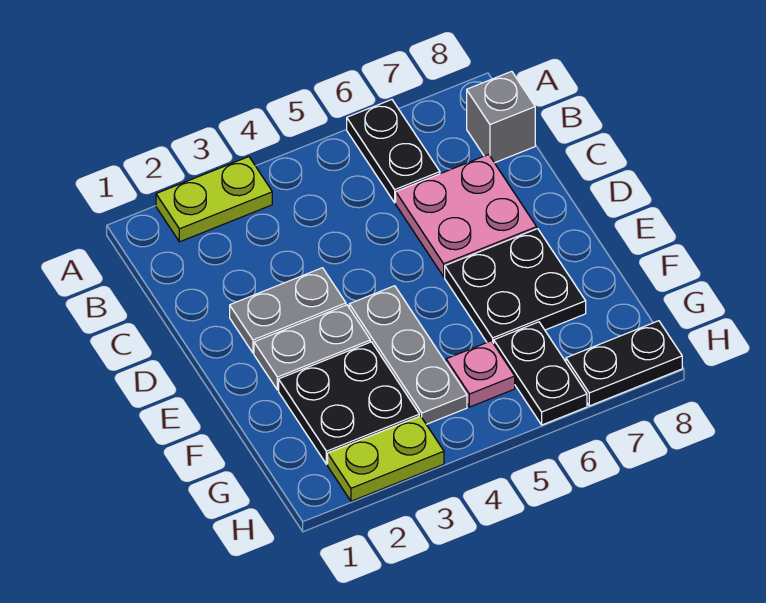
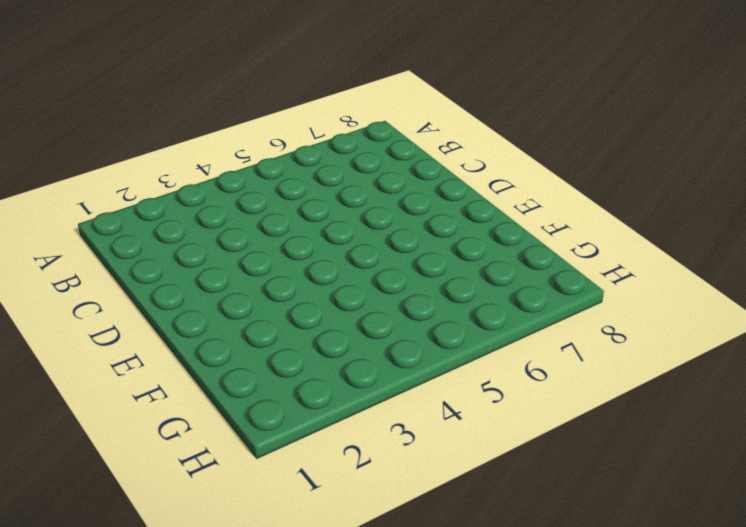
none -> lime 1x2 plate [156,157,272,242]
none -> black 1x2 plate [347,100,440,202]
none -> grey 1x1 brick [467,71,535,163]

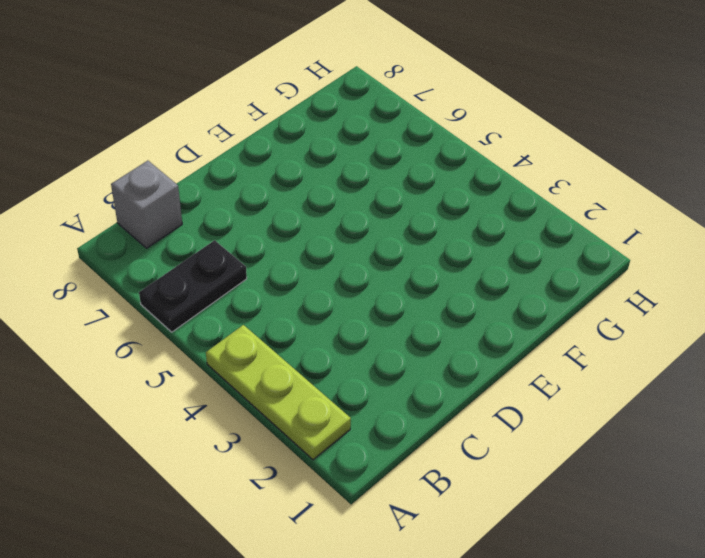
lime 1x3 plate [206,325,351,460] -> lime 1x2 plate [156,157,272,242]
none -> pink 2x2 plate [396,154,537,277]
none -> grey 1x2 plate [230,268,346,353]
none -> grey 1x2 plate [254,305,370,390]

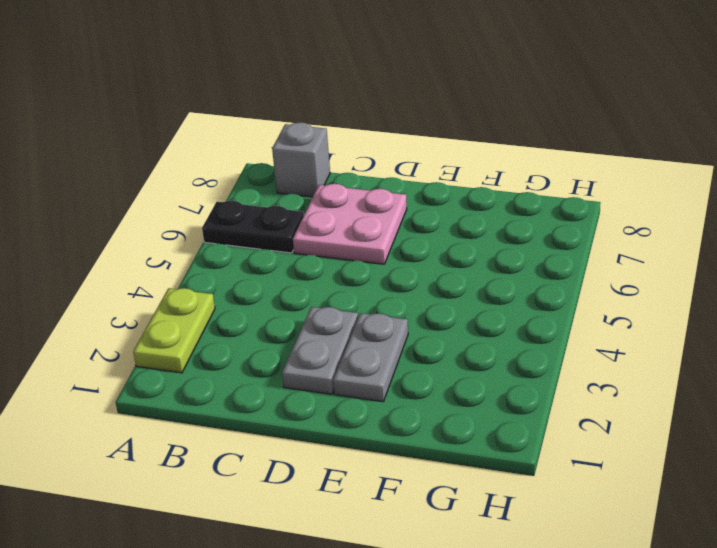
none -> grey 1x3 plate [349,286,467,424]
none -> black 2x2 plate [445,229,586,344]
none -> black 2x2 plate [279,342,419,464]

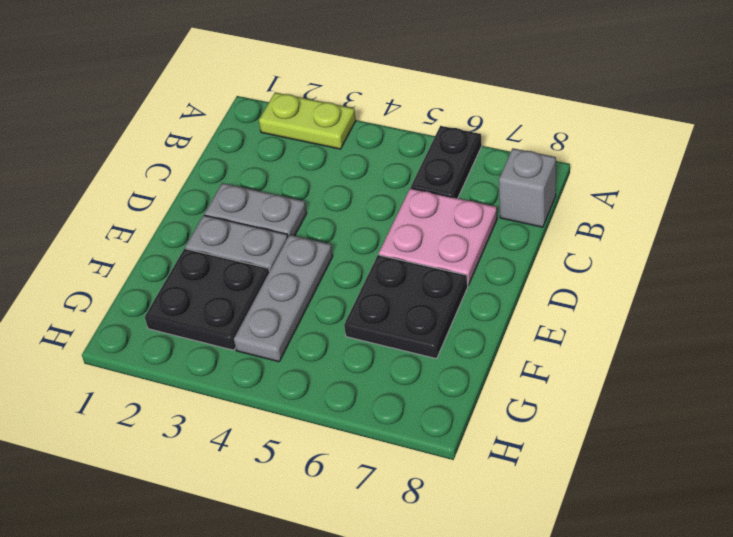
none -> pink 1x1 plate [446,341,515,407]
none -> black 1x2 plate [494,322,587,425]
none -> lime 1x2 plate [328,416,444,501]

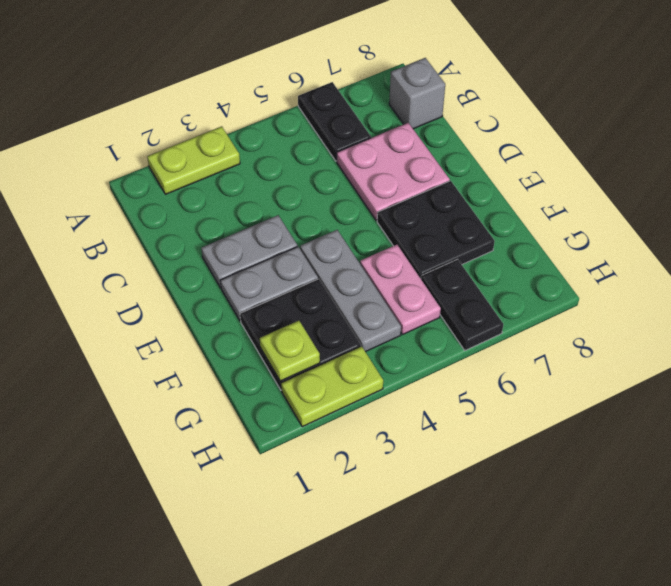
pink 1x2 plate [360,245,441,335] -> pink 1x1 plate [446,341,515,407]
lime 1x1 plate [260,321,320,381] -> none
none -> black 1x2 plate [566,321,682,406]

